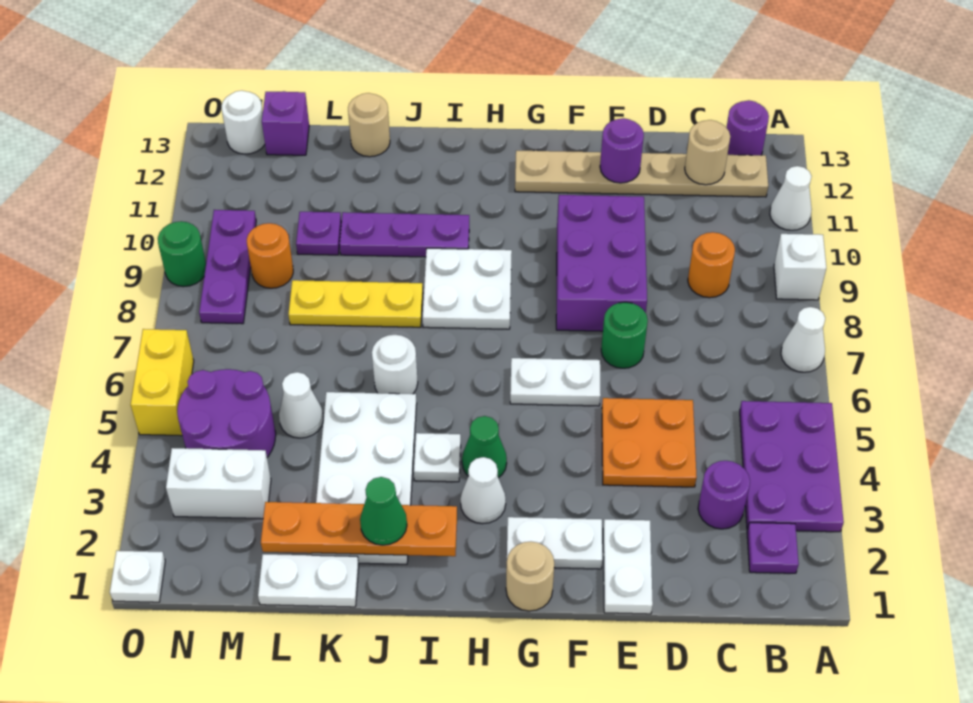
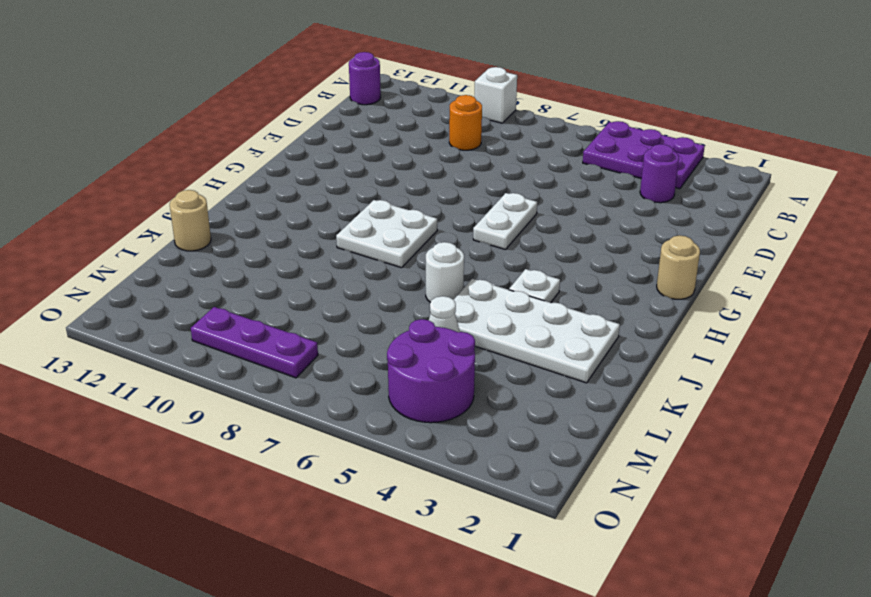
none -> white 1x1 cone [781,307,825,372]
none -> white 1x1 cone [770,166,812,230]
none -> purple 1x1 plate [747,523,799,573]
none -> tan 1x6 plate [515,151,768,197]

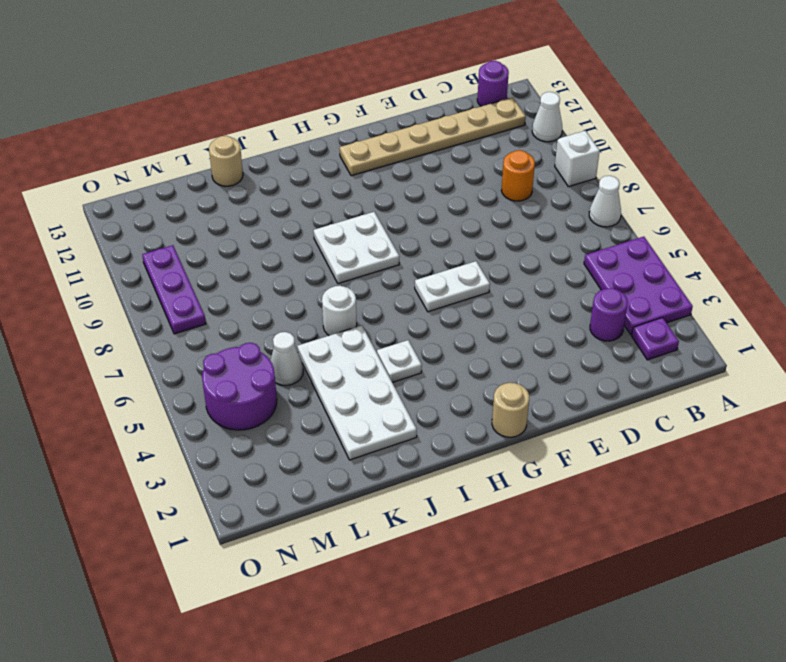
none -> orange 2x2 plate [602,398,697,487]
none -> white 1x2 plate [603,519,653,614]
none -> green 1x1 round brick [601,302,648,368]
none -> purple 2x3 brick [556,195,647,331]

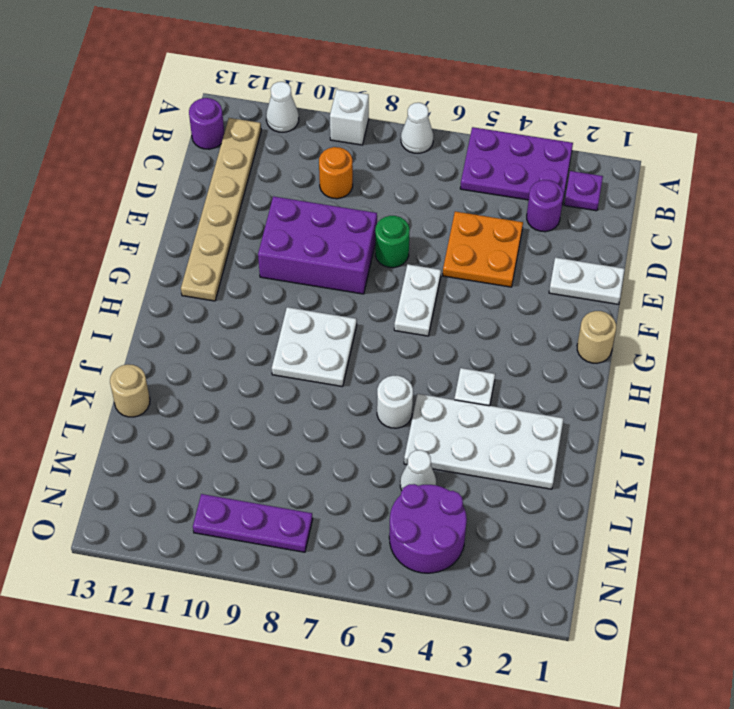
none -> white 1x2 plate [507,517,602,569]
none -> white 1x1 cone [460,457,506,524]
none -> green 1x1 cone [462,416,507,478]
none -> purple 1x3 plate [340,212,469,257]

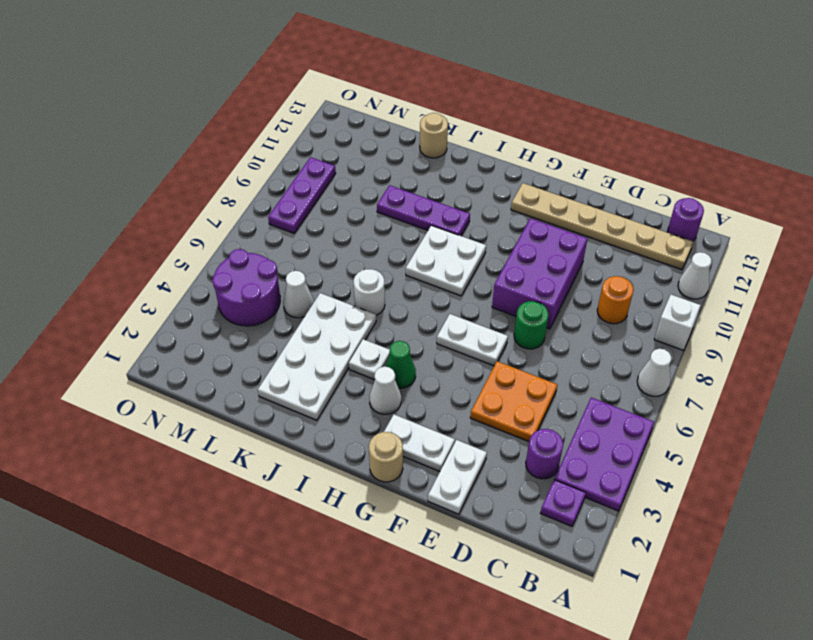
none -> yellow 1x3 plate [288,280,423,327]
none -> white 1x2 plate [258,554,359,607]
none -> purple 1x1 plate [296,212,341,255]
none -> white 1x2 brick [166,448,271,519]

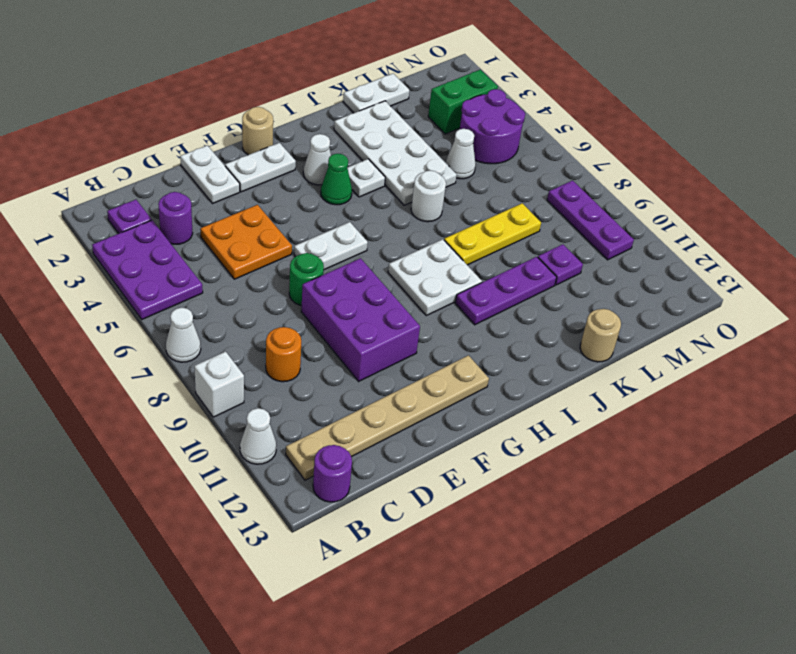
green 1x2 brick [428,70,498,134] -> white 1x2 brick [166,448,271,519]
none -> orange 1x1 round brick [247,223,293,288]
none -> purple 1x1 brick [262,91,309,155]
none -> white 1x1 round brick [222,91,265,154]
none -> white 1x1 plate [110,551,165,602]

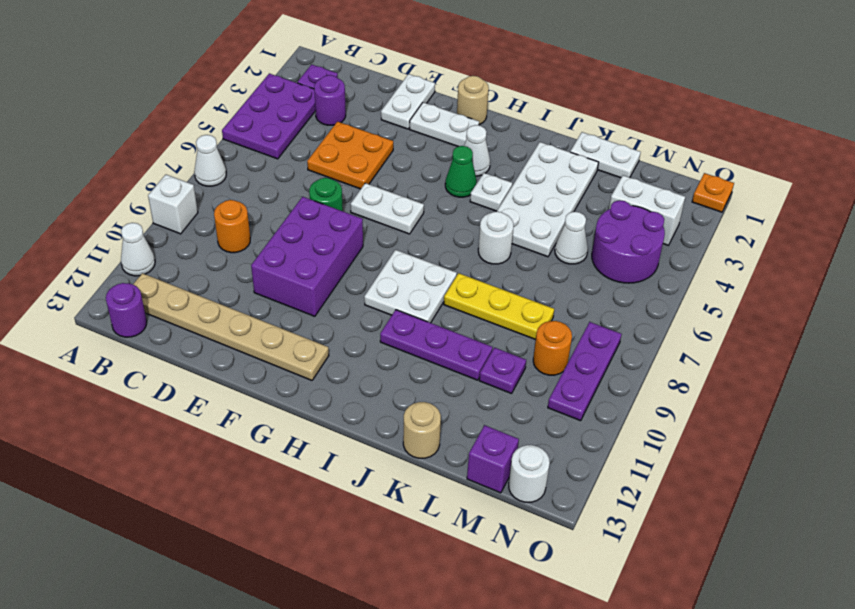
orange 1x1 plate [692,173,734,212] -> white 1x1 plate [110,551,165,602]
none -> yellow 1x2 brick [131,329,194,436]
none -> green 1x1 round brick [158,221,206,287]
none -> tan 1x1 round brick [685,120,730,185]
none -> purple 1x1 round brick [600,118,644,183]

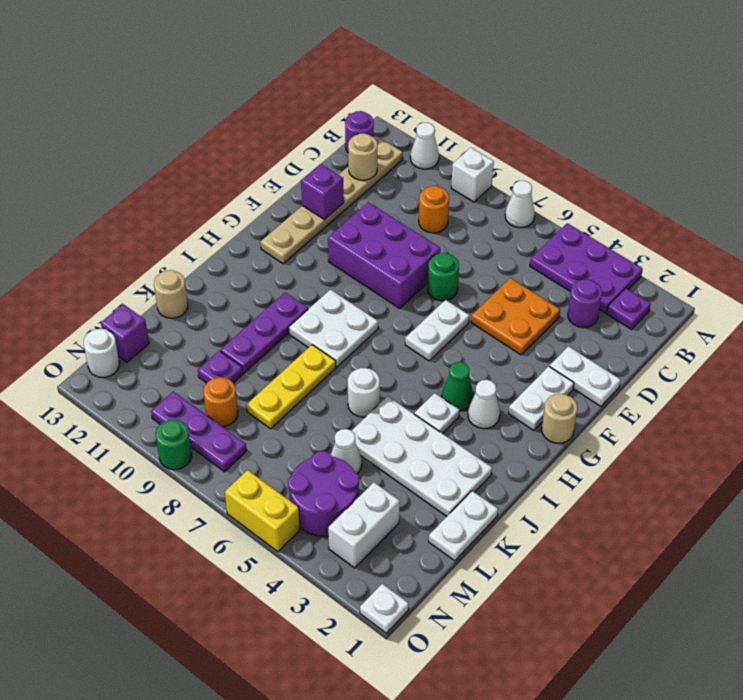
purple 1x1 brick [301,164,344,220] -> purple 1x1 round brick [600,118,644,183]
none -> orange 1x4 plate [261,502,457,556]
none -> green 1x1 cone [360,477,407,545]

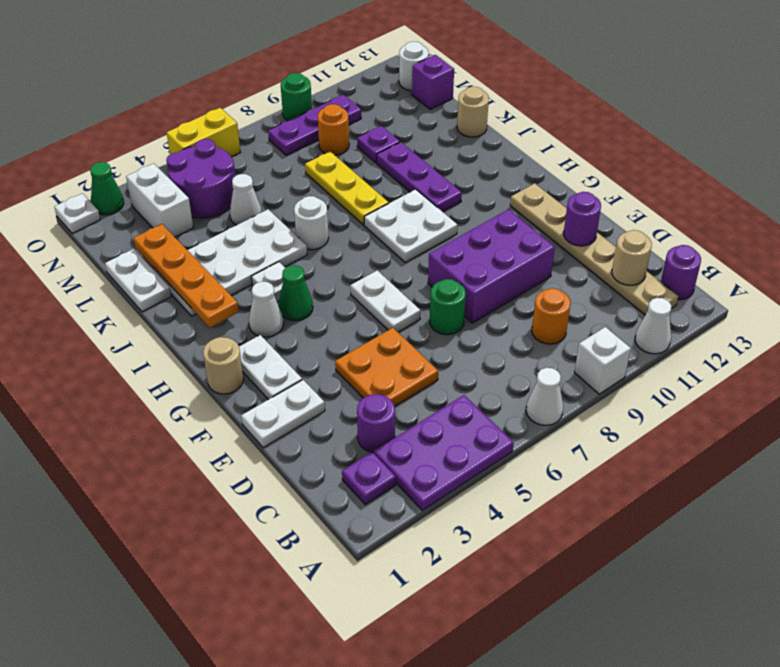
green 1x1 cone [90,162,124,215] -> green 1x1 cone moved to [360,477,407,545]

